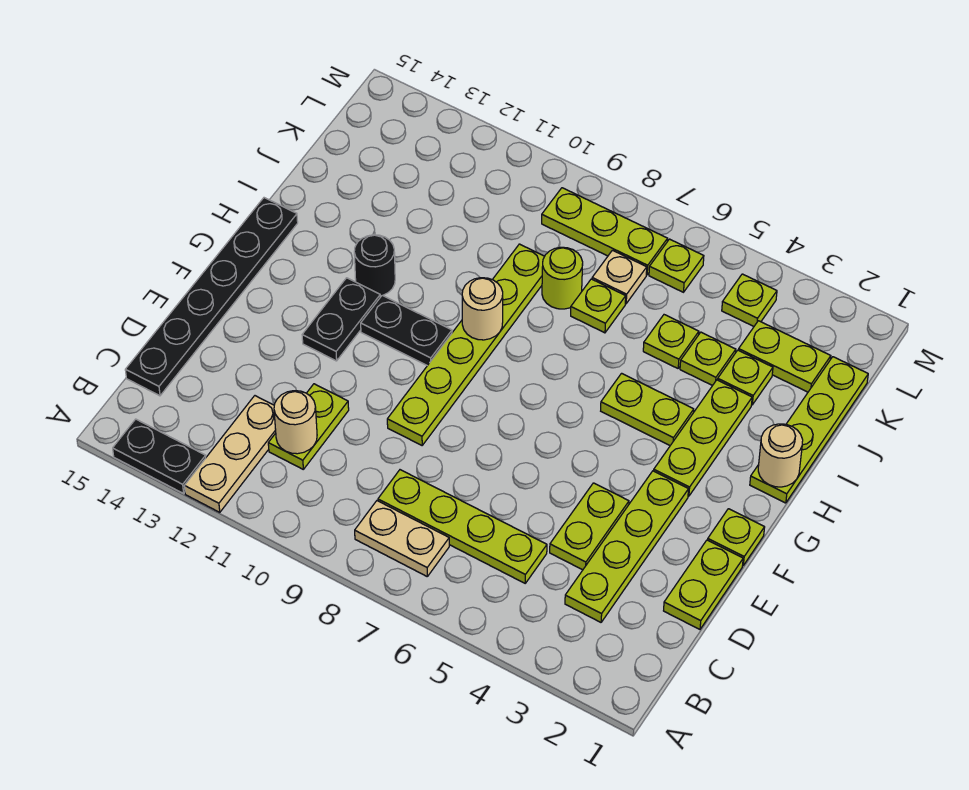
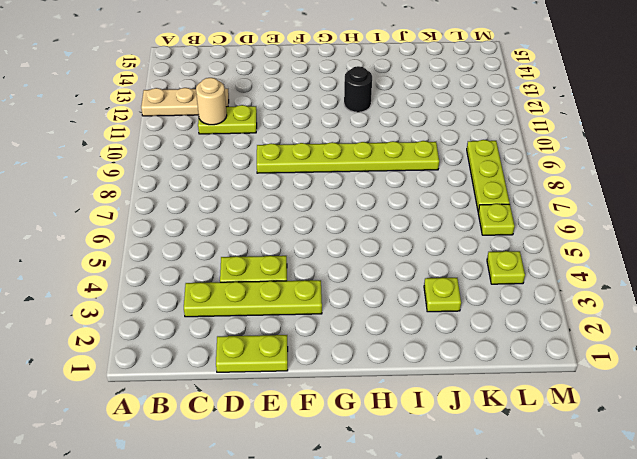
none -> black 1x2 plate [113,419,206,494]
none -> tan 1x2 plate [355,501,449,576]
none -> lime 1x4 plate [378,470,547,583]
none -> black 1x6 plate [125,198,298,396]

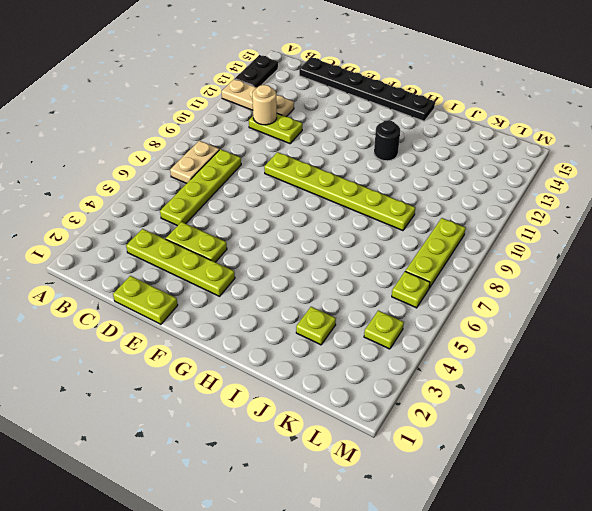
none -> lime 1x1 plate [708,509,765,565]
none -> black 1x2 plate [302,278,380,361]
none -> lime 1x3 plate [654,380,752,496]
none -> black 1x2 plate [361,295,452,366]

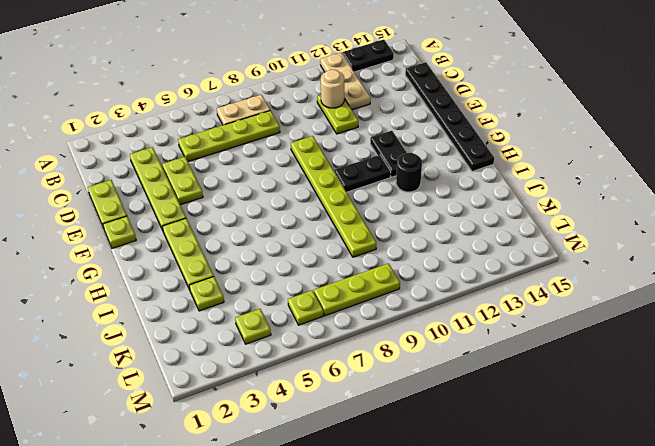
none -> lime 1x4 plate [750,357,868,503]
none -> lime 1x2 plate [601,373,694,445]
none -> lime 1x1 plate [680,332,736,386]
none -> lime 1x1 plate [643,315,699,368]

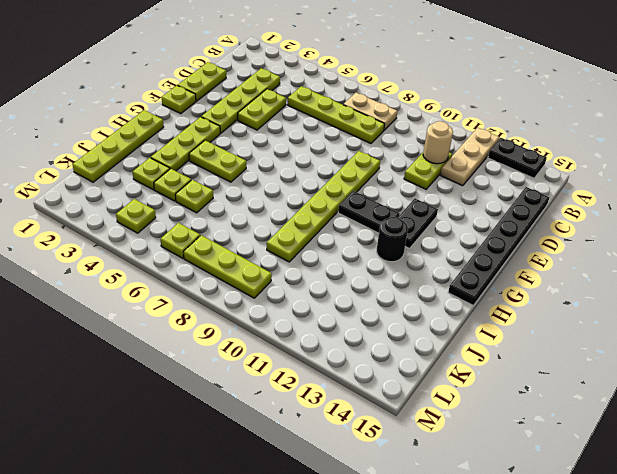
none -> lime 1x1 plate [571,279,626,333]
none -> lime 1x1 round brick [542,247,583,309]
none -> lime 1x2 plate [739,321,831,392]
none -> tan 1x1 plate [592,250,647,304]

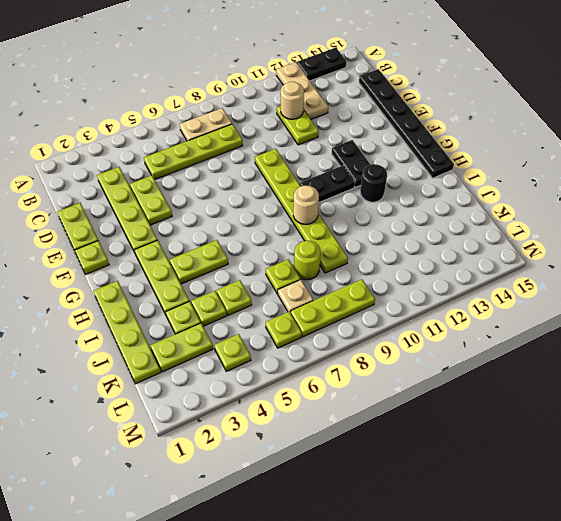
none -> tan 1x1 round brick [758,424,803,487]

